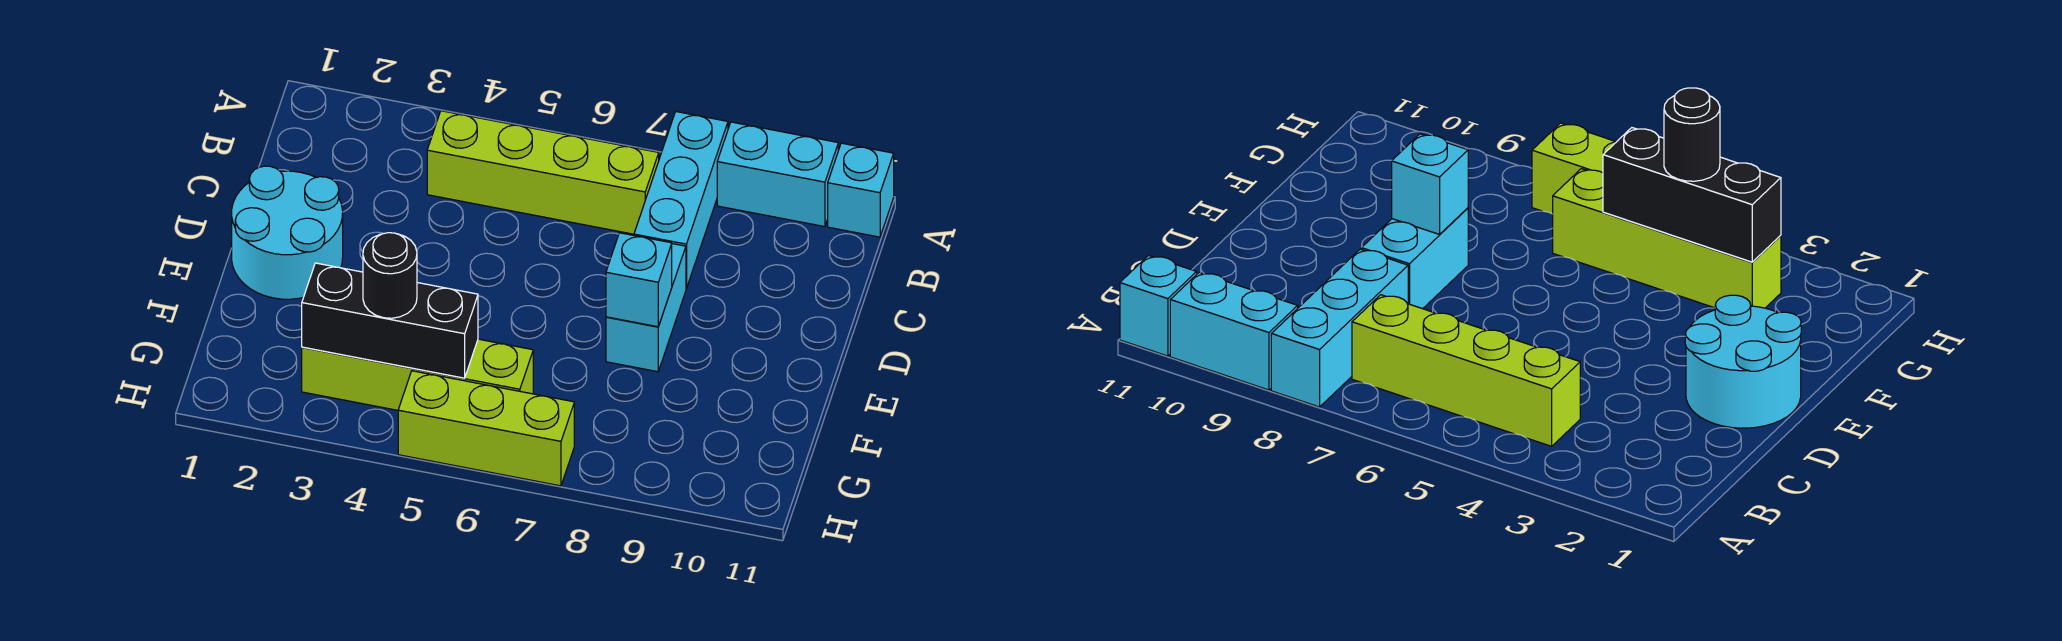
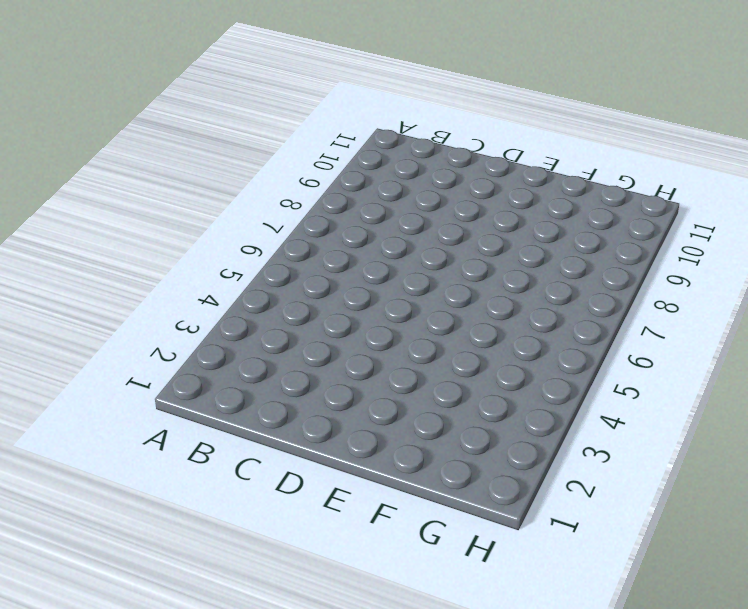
none -> cyan 1x3 brick [634,112,728,288]
none -> cyan 1x2 brick [717,122,838,227]

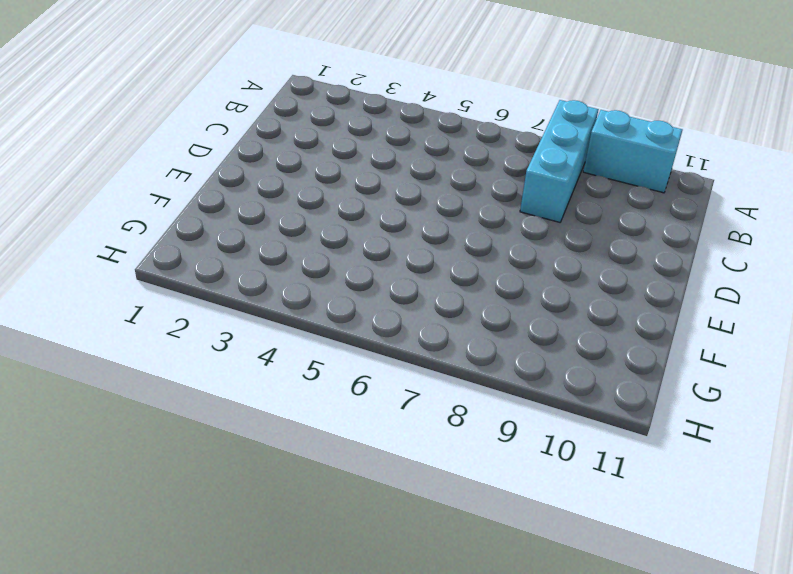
none -> cyan 1x1 brick [828,143,894,237]
none -> lime 1x4 brick [427,111,659,234]

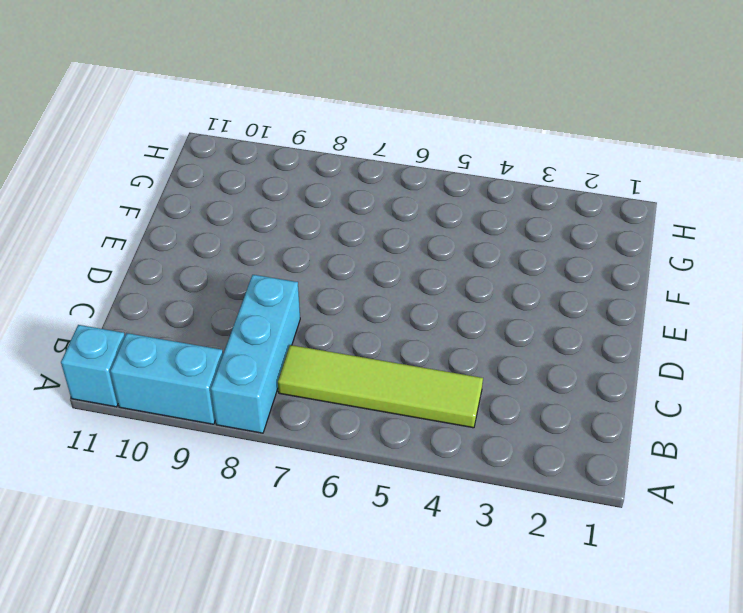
lime 1x4 tile [278,345,483,428] -> lime 1x4 brick [427,111,659,234]
none -> cyan 2x2 round brick [232,166,343,299]
none -> cyan 1x2 brick [606,244,686,372]

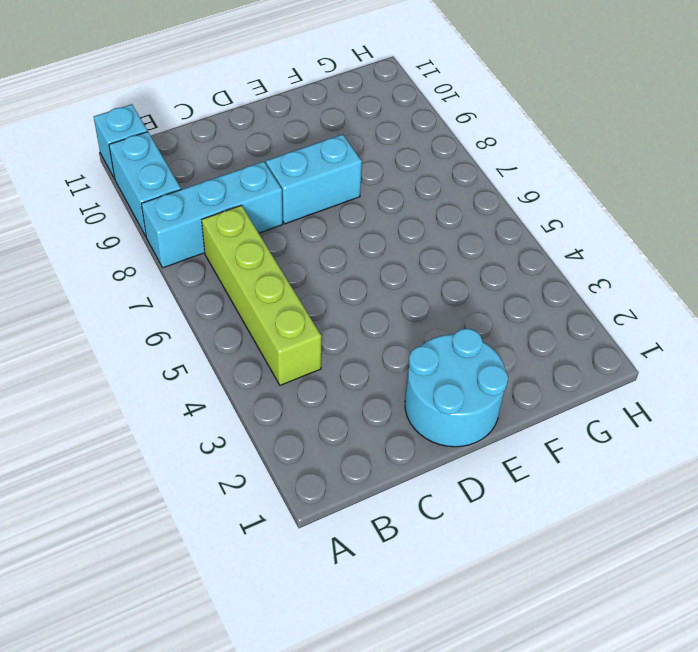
none -> lime 1x4 brick [302,339,533,410]
none -> lime 1x3 brick [398,371,574,486]

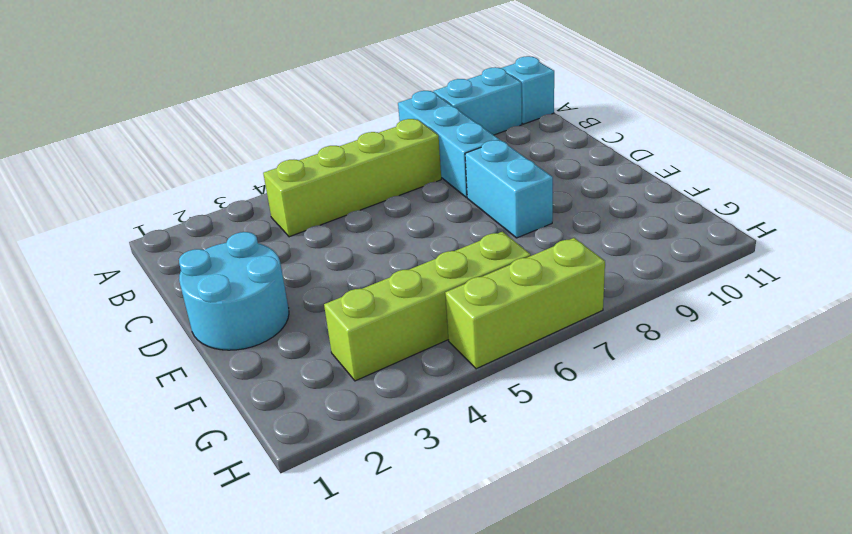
none -> cyan 1x1 brick [606,233,672,327]
none -> black 1x3 brick [302,263,478,378]

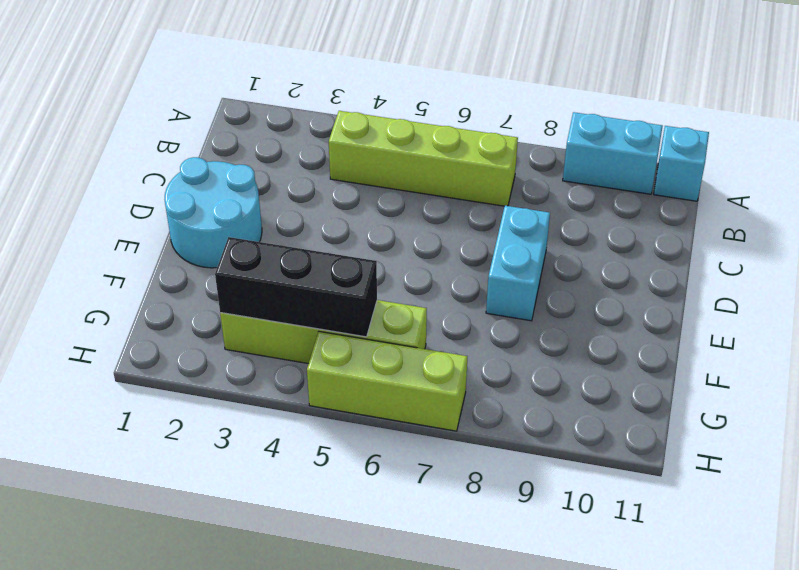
none -> cyan 1x3 brick [634,112,728,288]
none -> cyan 1x1 brick [606,233,672,327]

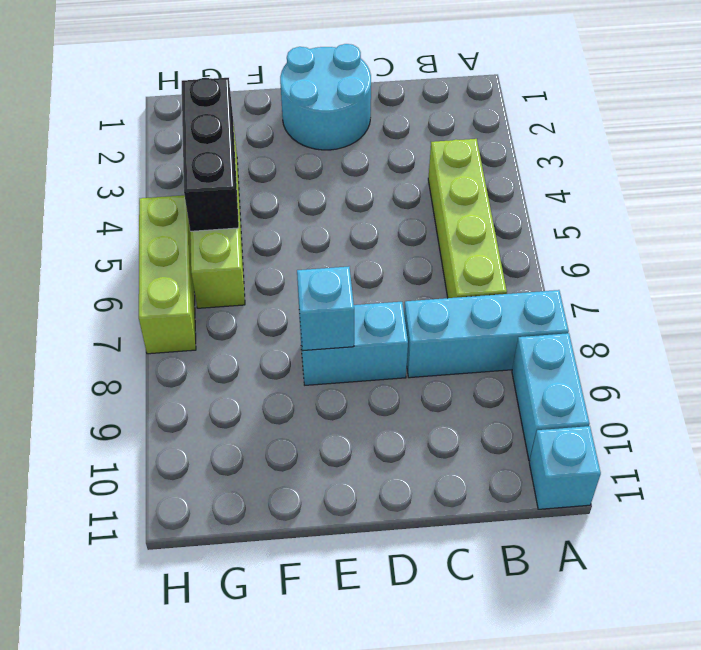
none -> black 1x1 round brick [363,233,417,318]

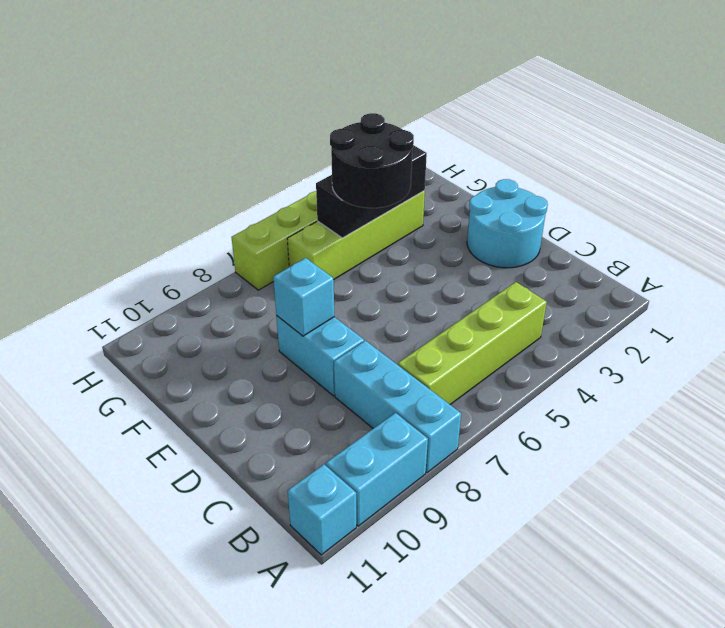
black 2x2 round brick [330,113,414,208] -> black 1x1 round brick [363,233,417,318]

